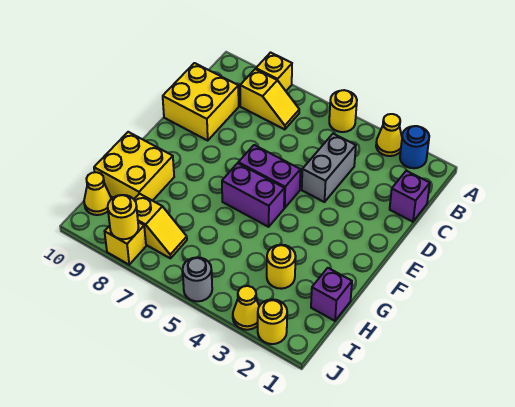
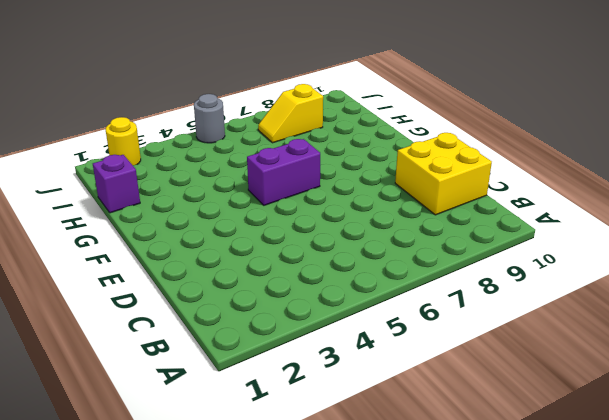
none -> blue 1x1 round brick [400,126,429,168]
none -> yellow 1x1 cone [376,114,402,156]
none -> yellow 1x1 round brick [329,90,357,132]

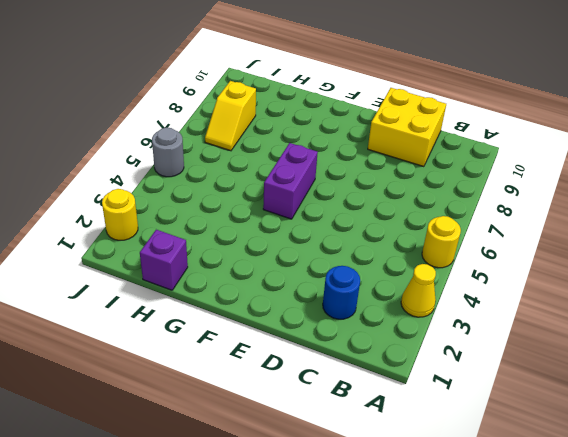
blue 1x1 round brick [323,266,360,319] -> blue 1x1 round brick moved to [400,126,429,168]
none -> yellow 1x1 brick [256,53,292,91]
none -> yellow 1x2 slope [240,69,299,130]
none -> purple 1x1 brick [390,171,430,222]

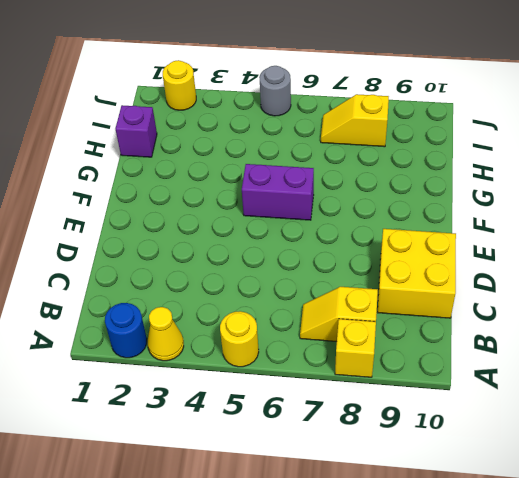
none -> purple 1x1 brick [390,171,430,222]
none -> grey 1x2 brick [302,134,356,202]
none -> purple 1x2 brick [238,145,301,208]

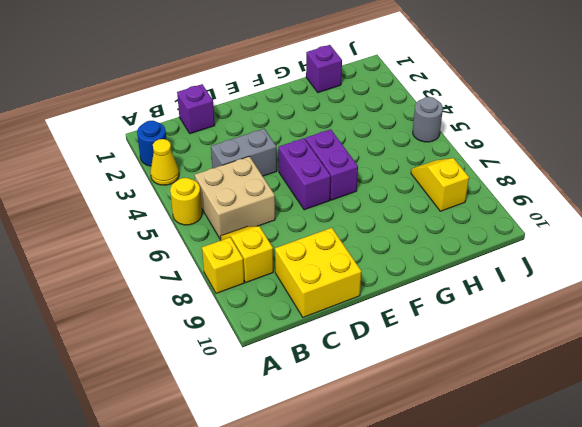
tan 2x2 brick [195,156,275,239] -> none
none -> yellow 2x2 brick [94,132,174,201]
none -> yellow 1x1 round brick [267,245,296,289]
none -> yellow 1x1 cone [84,172,111,215]

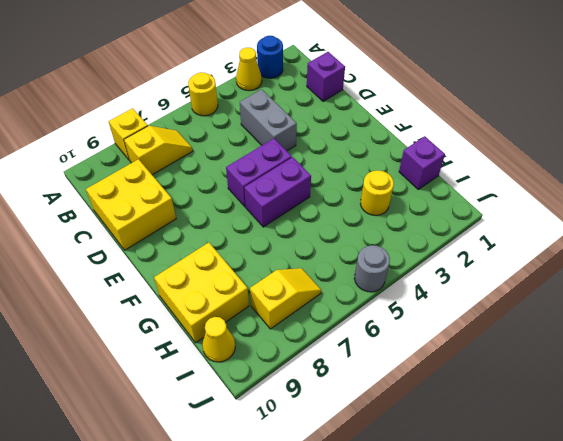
none -> yellow 1x1 round brick [258,299,287,344]
none -> yellow 1x1 cone [233,286,259,330]
none -> yellow 1x1 brick [105,222,146,265]

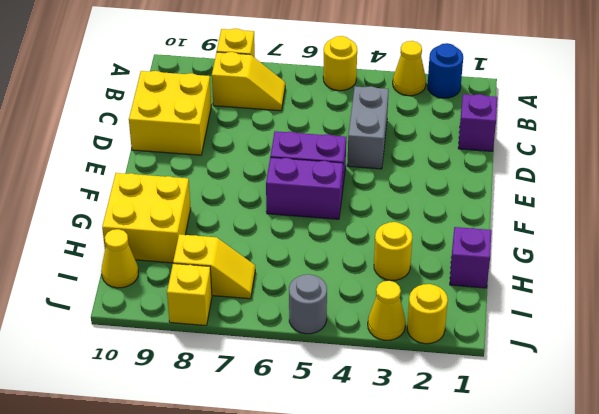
none -> yellow 1x1 round brick [108,195,138,239]

